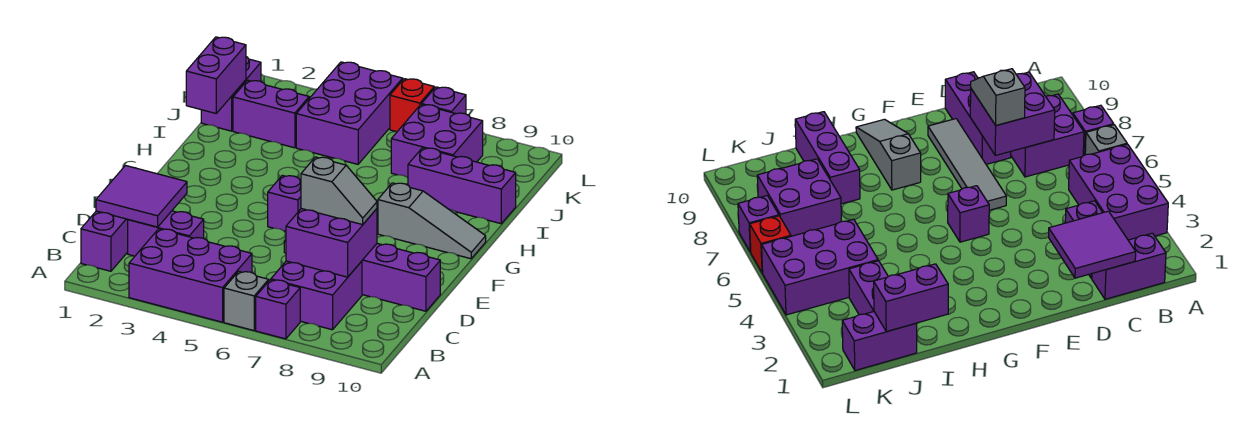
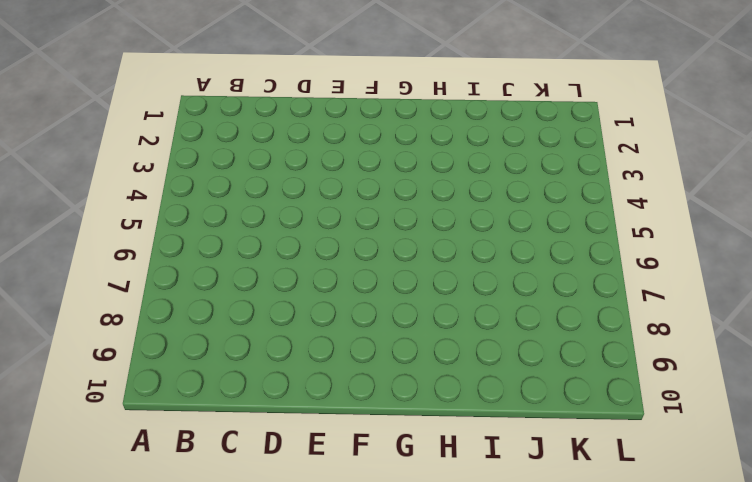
none -> purple 2x3 brick [129,229,252,322]
none -> grey 1x1 brick [224,271,269,330]
none -> purple 1x1 brick [256,280,300,339]

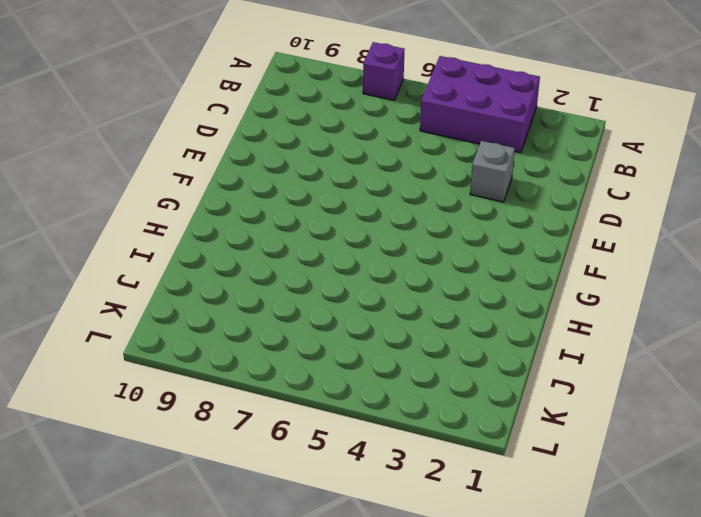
grey 1x1 brick [470,141,515,202] -> grey 1x1 brick moved to [224,271,269,330]
none -> purple 1x2 brick [81,211,128,271]
none -> purple 2x2 brick [271,261,362,330]
none -> purple 1x2 brick [128,211,204,256]

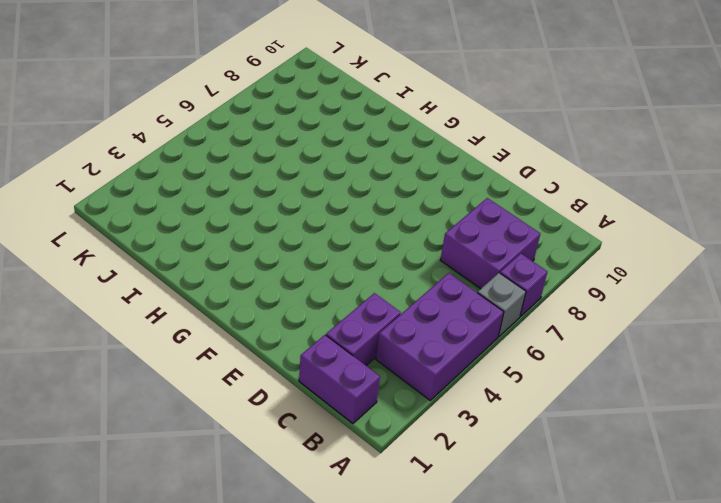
none -> purple 1x3 brick [362,243,440,311]
none -> grey 1x4 tile [928,119,1007,210]
none -> purple 1x1 brick [268,175,301,231]

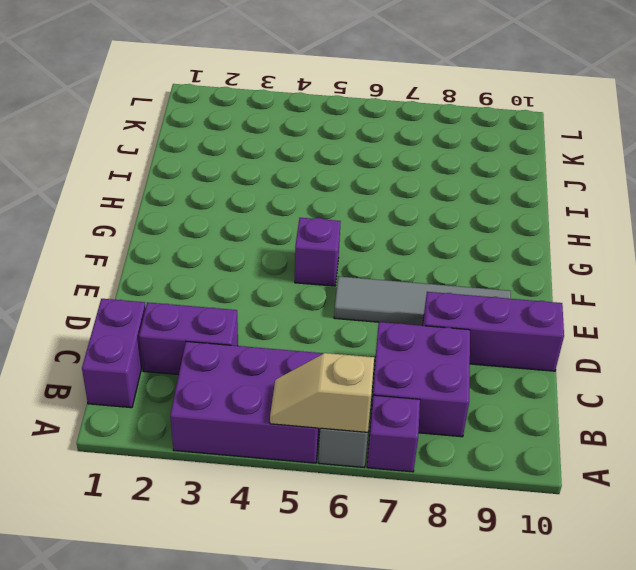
tan 1x2 slope [270,353,374,432] -> none
none -> grey 1x3 slope [378,183,486,259]
none -> purple 1x3 brick [408,148,516,224]
none -> purple 1x2 brick [201,57,261,131]

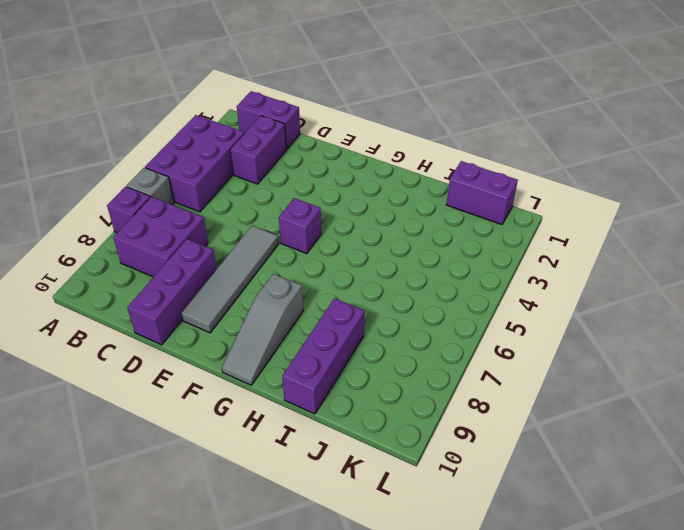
none -> purple 1x2 brick [233,80,309,148]
none -> purple 2x3 brick [296,62,403,164]
none -> purple 2x2 brick [391,105,483,178]

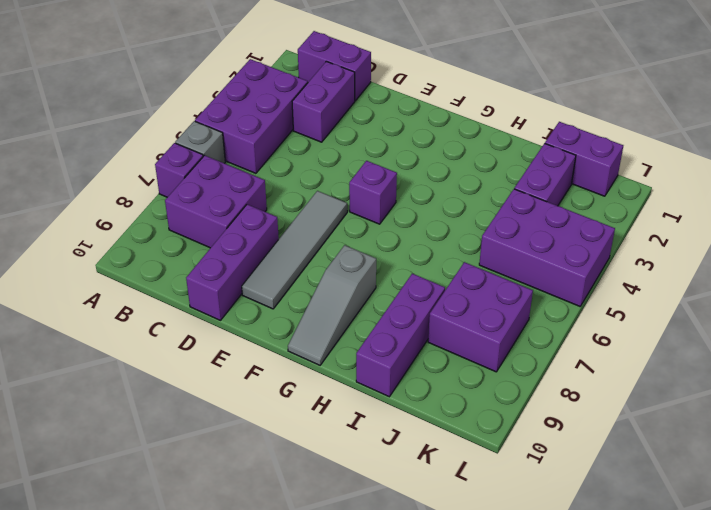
none -> red 1x1 brick [390,79,434,131]
none -> purple 1x1 brick [422,87,466,114]
none -> purple 2x2 tile [96,166,187,227]

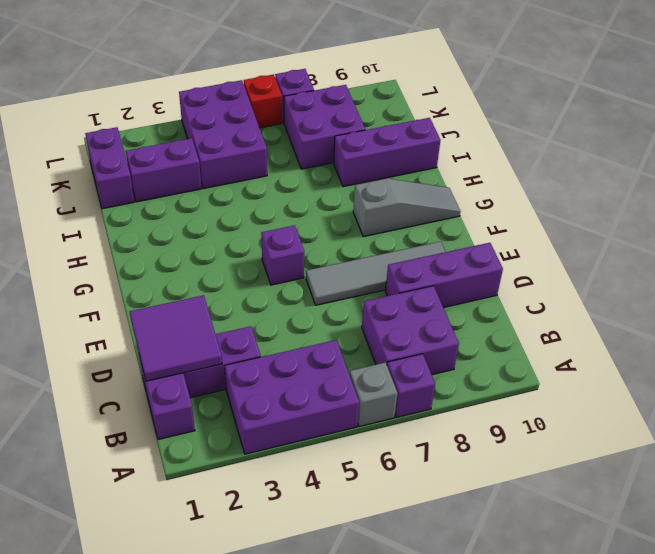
none -> purple 2x2 brick [286,209,377,277]
none -> purple 1x2 brick [186,37,246,113]
none -> grey 1x2 slope [301,157,377,225]

